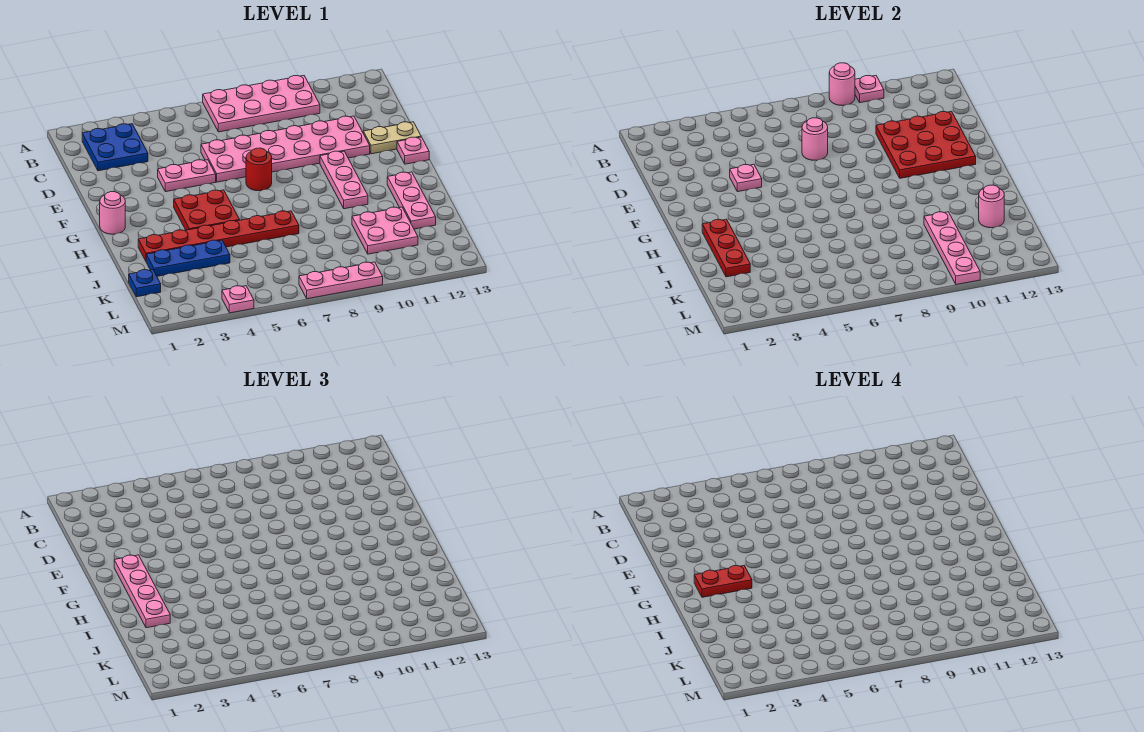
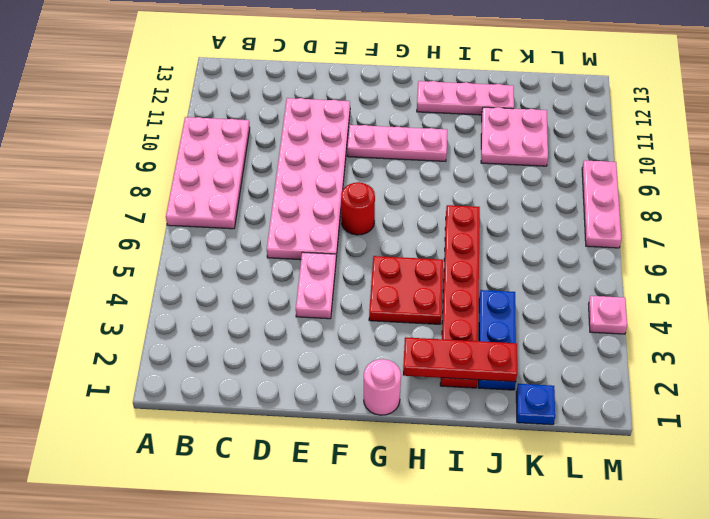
none -> blue 2x2 plate [82,124,148,171]
none -> tan 1x2 plate [363,122,421,154]
none -> pink 1x1 plate [397,137,429,164]

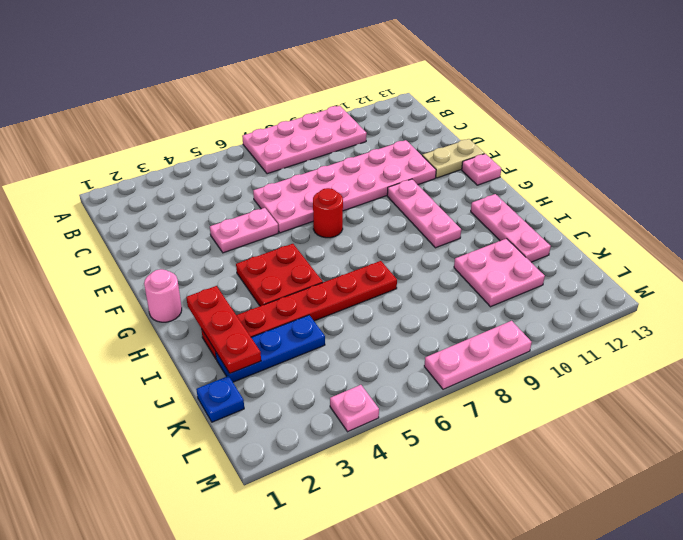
none -> blue 2x2 plate [82,124,148,171]
none -> pink 1x1 round brick [829,63,855,106]
none -> pink 1x1 plate [855,76,884,103]

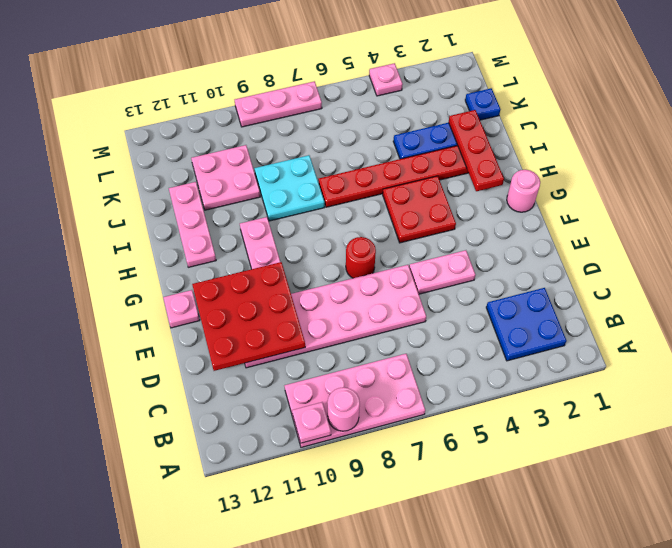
cyan 2x2 plate [255,155,325,221] -> none
none -> tan 1x2 plate [363,122,421,154]
none -> pink 1x1 round brick [802,118,828,160]
none -> pink 1x1 plate [730,164,762,192]

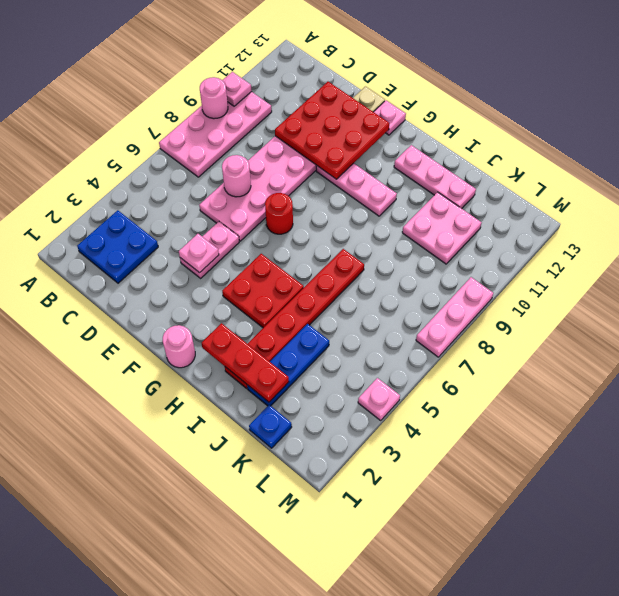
none -> pink 1x4 plate [924,212,980,285]
none -> pink 1x1 round brick [979,185,1004,228]
none -> pink 1x4 plate [114,555,170,628]

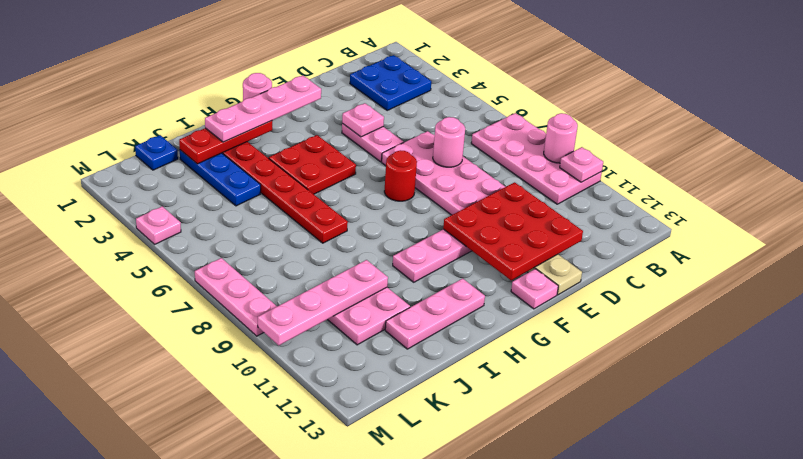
none -> pink 1x1 round brick [979,185,1004,228]
none -> red 1x2 plate [694,566,752,597]

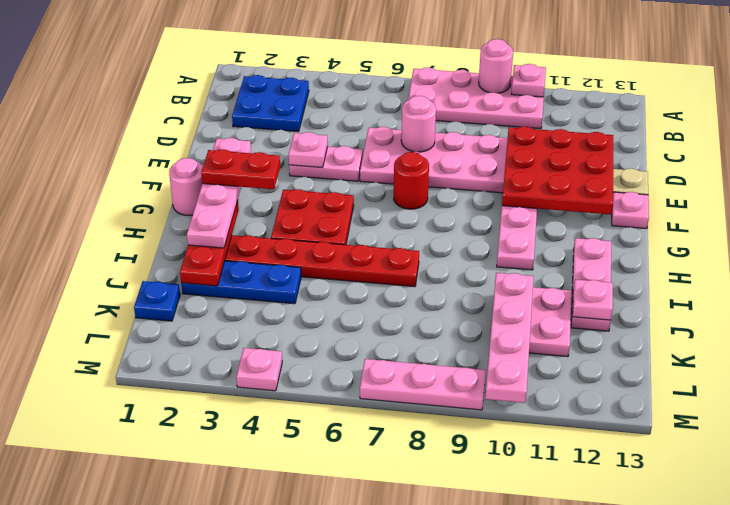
pink 1x1 plate [573,280,613,320] -> pink 1x1 round brick [979,185,1004,228]

